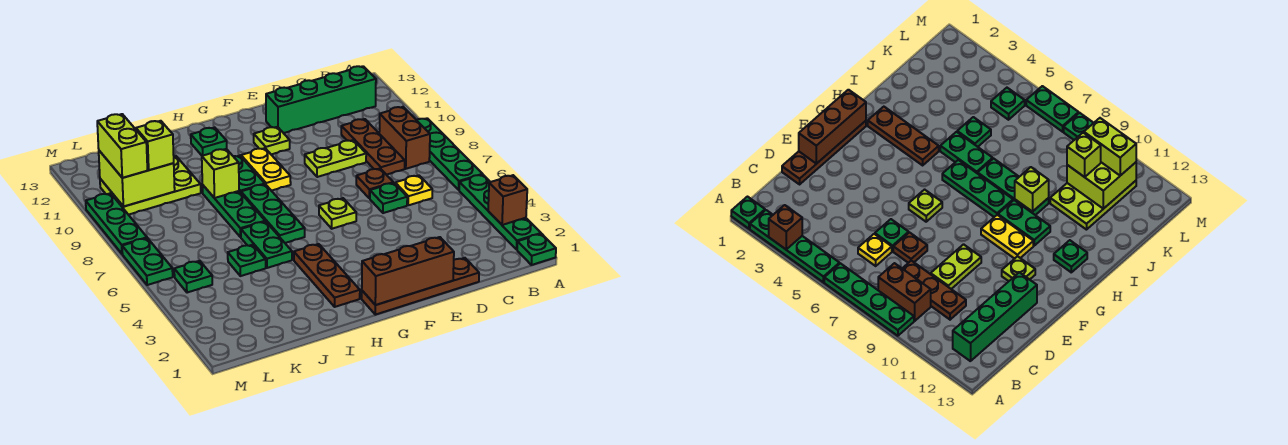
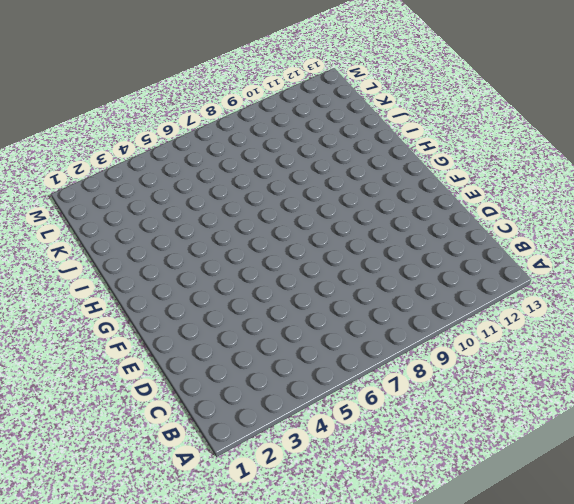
none -> green 1x1 plate [517,234,556,265]
none -> green 1x4 plate [459,175,541,250]
none -> green 1x4 plate [417,118,483,190]
none -> brown 1x2 brick [379,107,430,169]

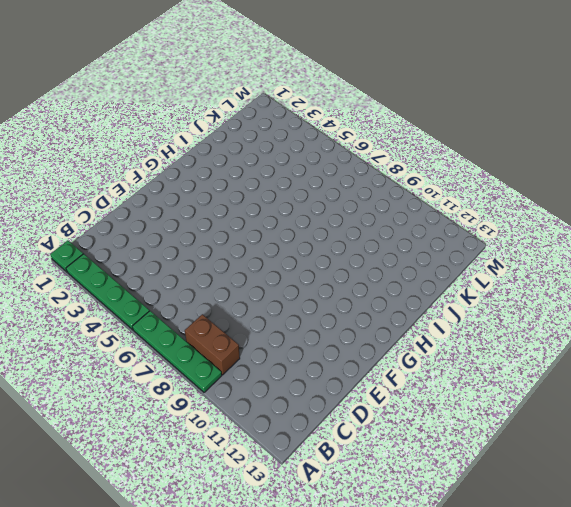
none -> green 1x4 brick [266,66,376,133]
none -> yellow 1x1 plate [395,175,432,205]
none -> brown 1x3 plate [341,119,405,175]
none -> brown 1x4 plate [362,258,479,315]

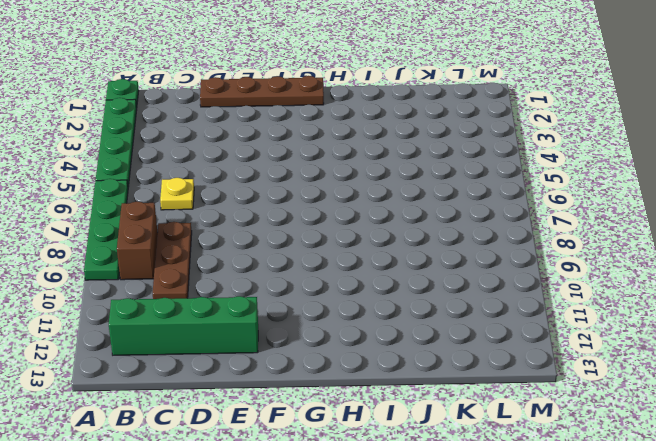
none -> green 1x1 plate [370,183,407,213]
none -> brown 1x1 plate [356,169,393,198]
none -> lime 1x2 plate [305,140,366,177]
none -> lime 1x1 plate [319,198,356,229]

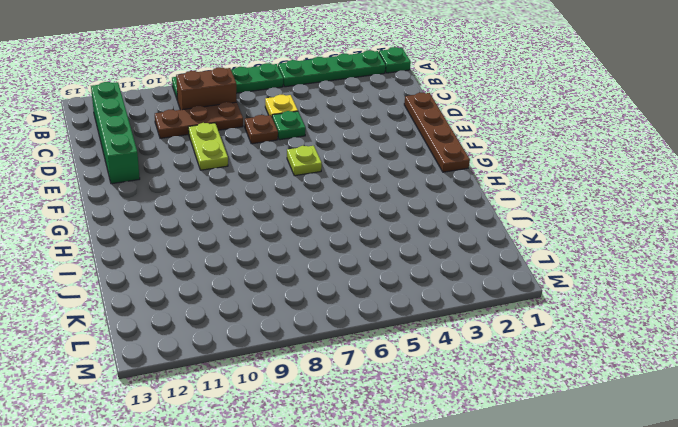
none -> lime 1x1 plate [254,127,290,154]
none -> yellow 1x2 plate [241,148,291,191]
none -> brown 1x3 plate [294,244,360,307]
none -> green 1x3 plate [241,184,305,243]

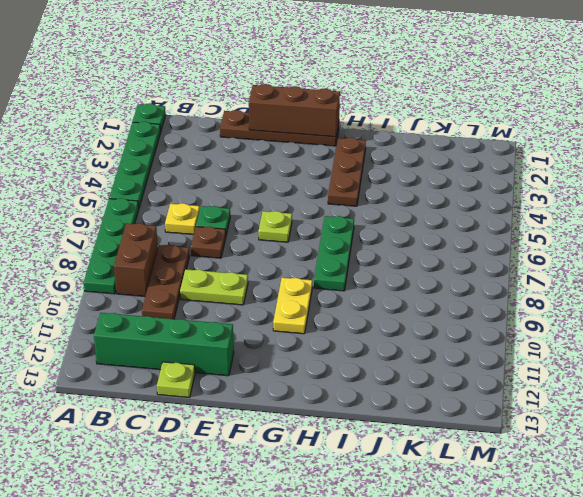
lime 1x1 plate [157,362,195,398] -> lime 1x1 plate moved to [254,127,290,154]
none -> green 1x2 plate [233,156,265,193]
none -> green 1x1 plate [191,127,227,156]
none -> green 1x2 plate [241,221,292,268]
none -> green 1x3 plate [202,185,265,237]

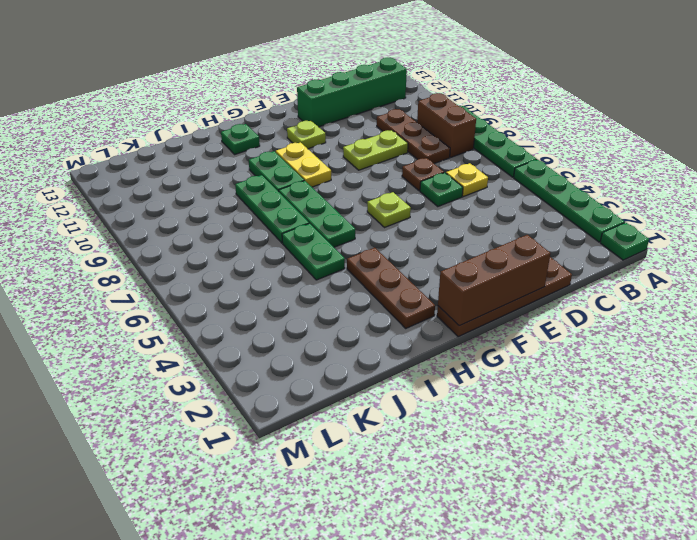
none -> green 1x1 plate [228,245,266,276]
none -> lime 2x3 plate [100,156,201,215]
none -> green 1x1 plate [174,261,212,293]
none -> green 1x2 plate [122,238,173,285]

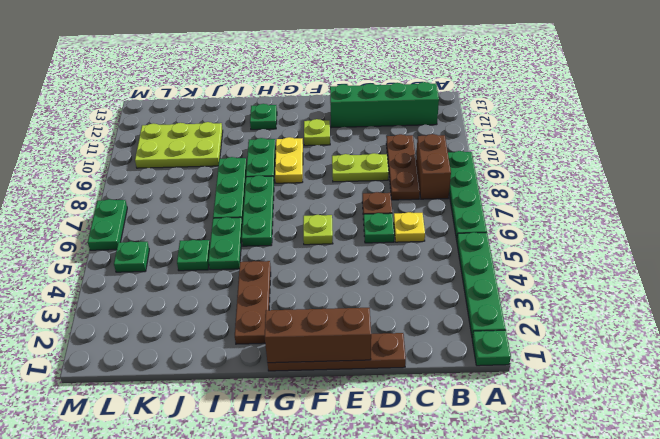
none -> green 1x3 plate [86,193,147,254]
none -> brown 1x1 brick [488,175,527,225]
none -> lime 1x1 brick [202,149,239,198]
none -> lime 2x2 brick [99,151,175,207]

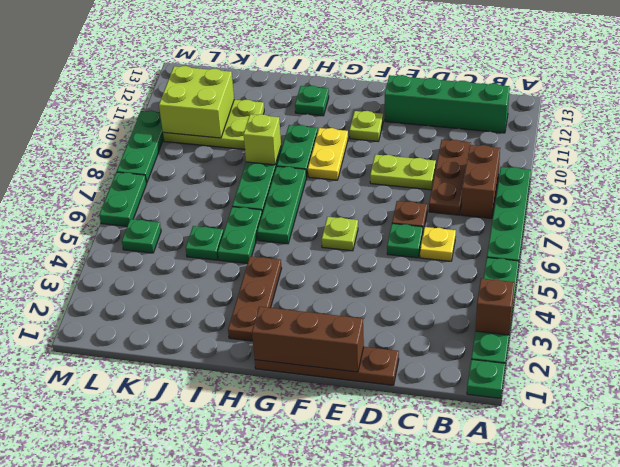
none -> lime 1x1 brick [136,121,174,170]
none -> lime 1x2 brick [97,114,147,178]

